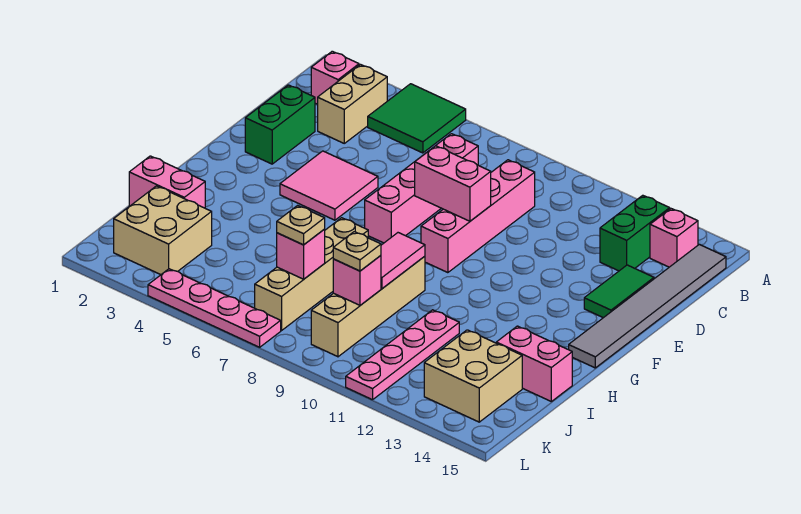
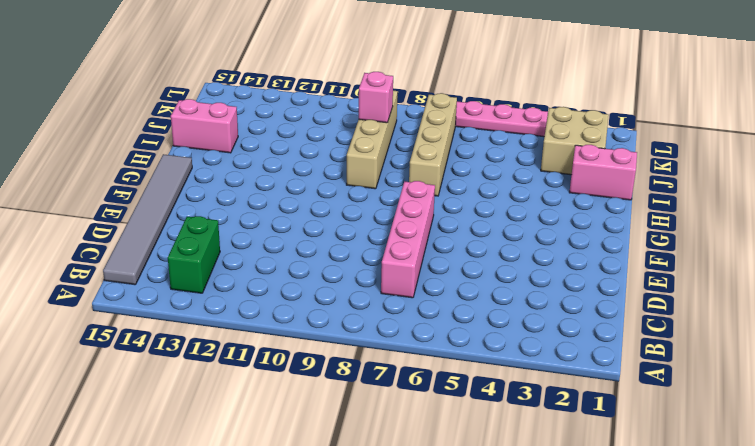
none -> green 2x2 tile [368,84,466,153]
none -> pink 1x1 brick [311,51,359,104]
none -> tan 1x2 brick [318,65,387,143]

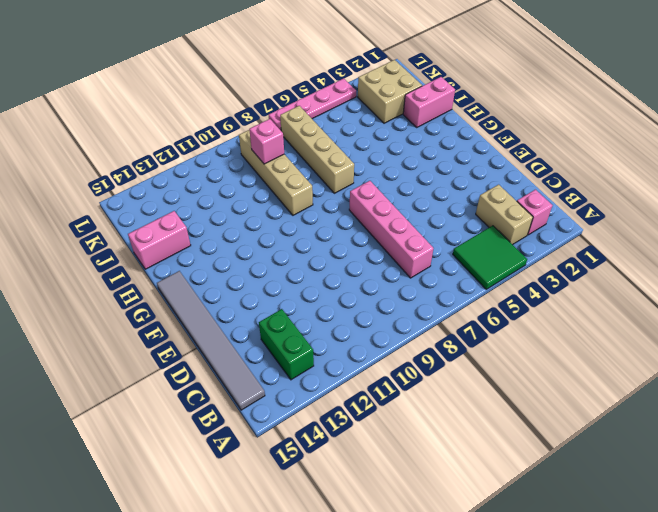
none -> pink 1x1 brick [650,209,698,267]
none -> pink 1x4 brick [421,160,535,273]
none -> green 1x2 brick [245,85,315,164]

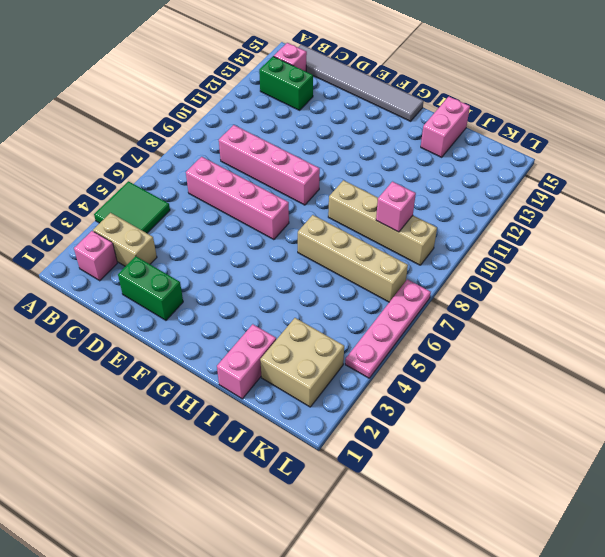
none -> green 1x2 tile [584,265,654,318]
none -> pink 2x2 tile [280,151,378,220]
none -> pink 1x4 plate [346,310,459,400]

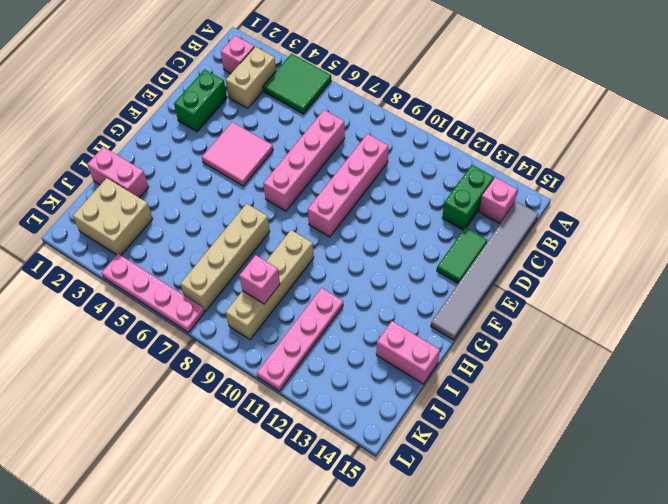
none -> tan 2x2 brick [424,330,522,422]
none -> pink 1x2 brick [415,146,491,221]
none -> pink 1x2 tile [381,233,425,288]

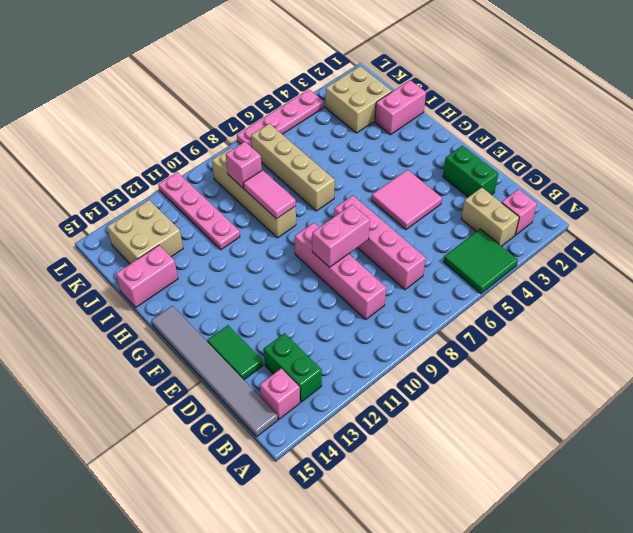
none -> pink 1x1 brick [277,230,325,279]
none -> tan 1x1 plate [277,205,325,245]
none -> tan 1x1 plate [333,232,381,271]

